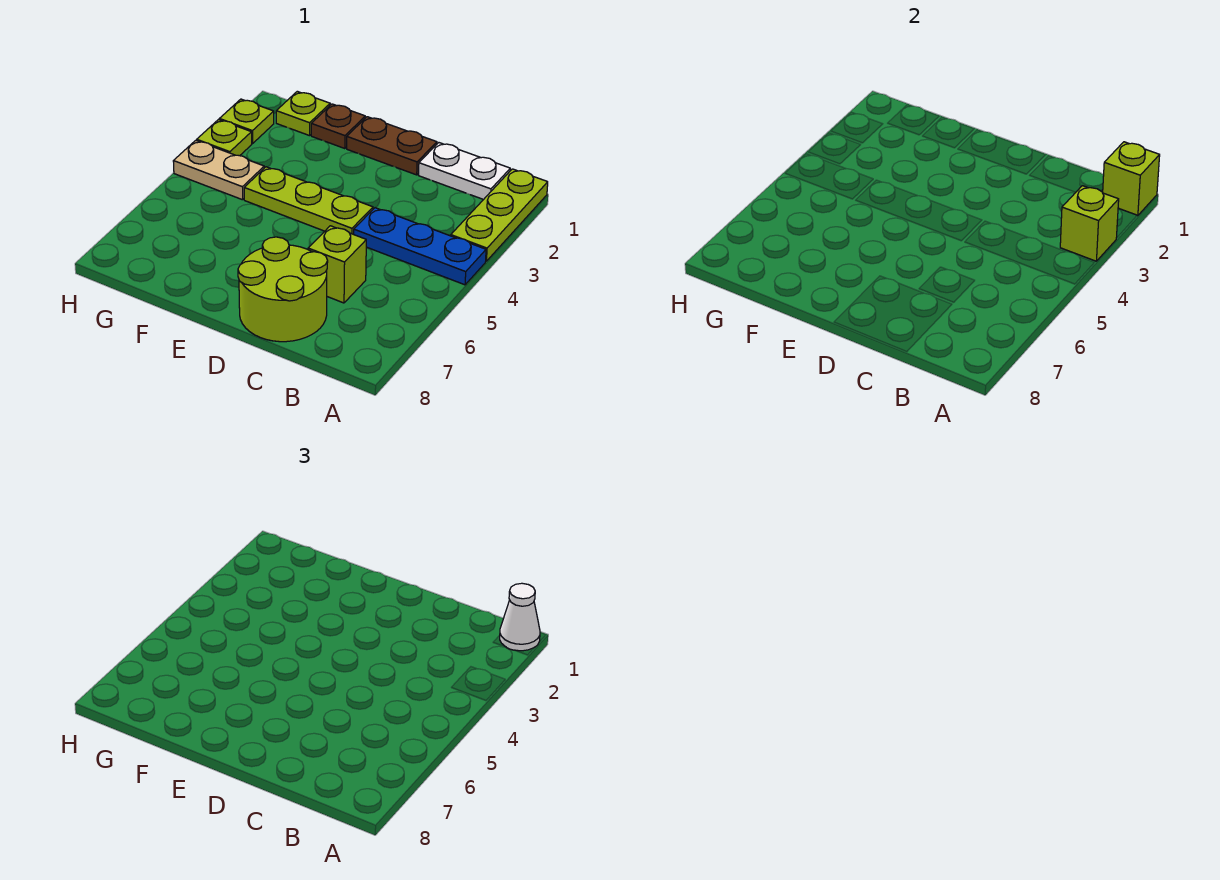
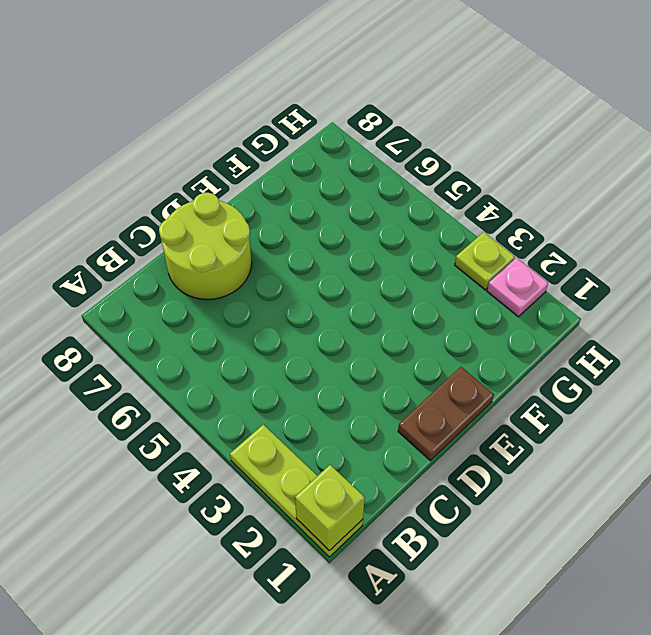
pink 1x1 plate [487,258,548,317] -> lime 1x1 plate [220,99,274,143]
none -> blue 1x3 plate [354,208,486,285]
none -> white 1x2 plate [419,143,510,200]
none -> lime 1x1 brick [308,226,366,303]

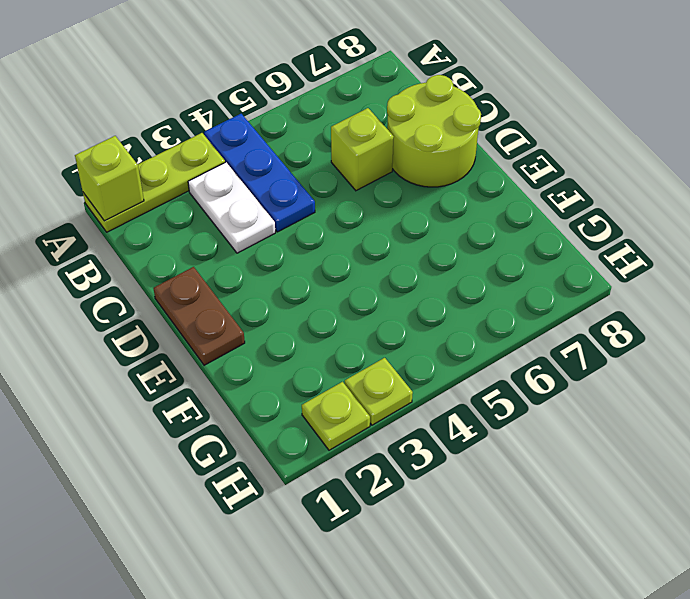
white 1x2 plate [188,162,275,253] -> white 1x2 plate moved to [419,143,510,200]
none -> lime 1x3 plate [244,167,373,234]
none -> brown 1x1 plate [311,104,365,149]
none -> lime 1x1 plate [276,91,330,136]

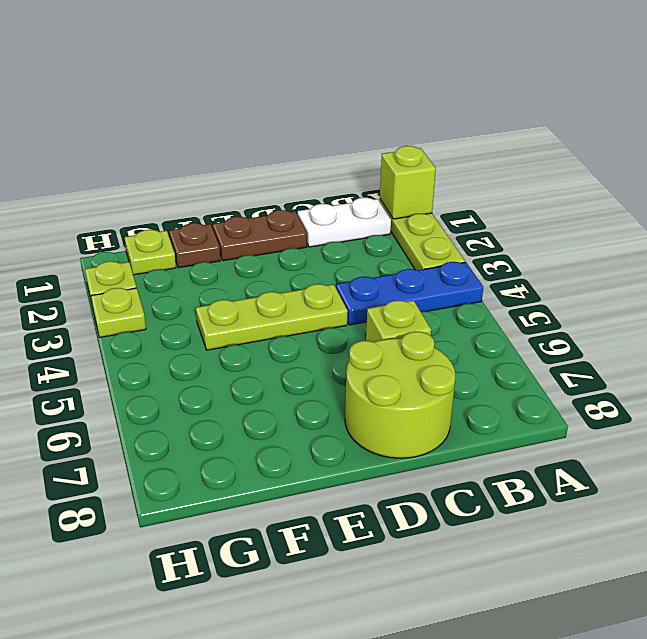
none -> tan 1x2 plate [173,140,264,200]
none -> lime 1x1 brick [1060,186,1119,261]
none -> white 1x1 cone [500,583,540,651]

